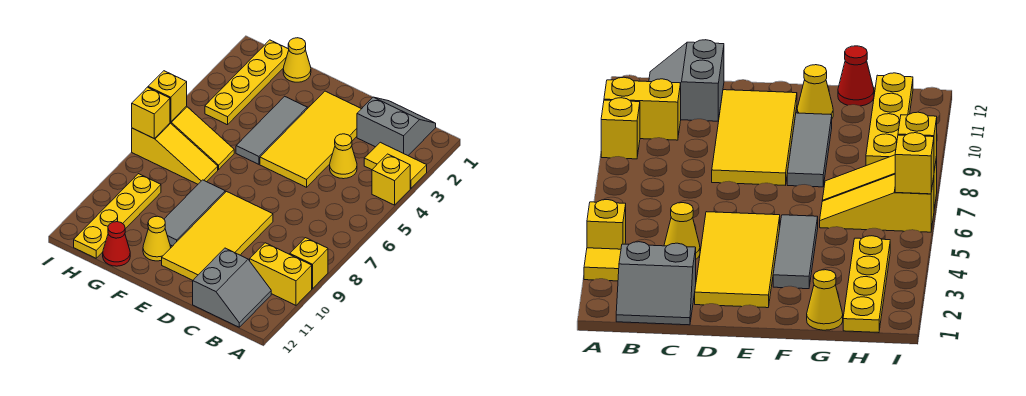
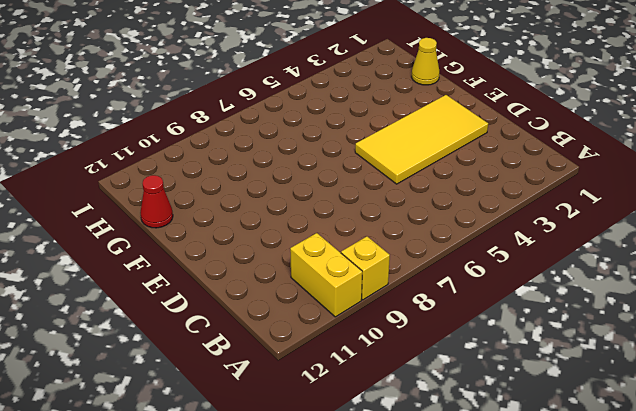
none -> yellow 1x2 tile [364,142,427,188]
none -> yellow 1x1 brick [372,154,410,205]
none -> grey 2x2 slope [357,97,436,155]

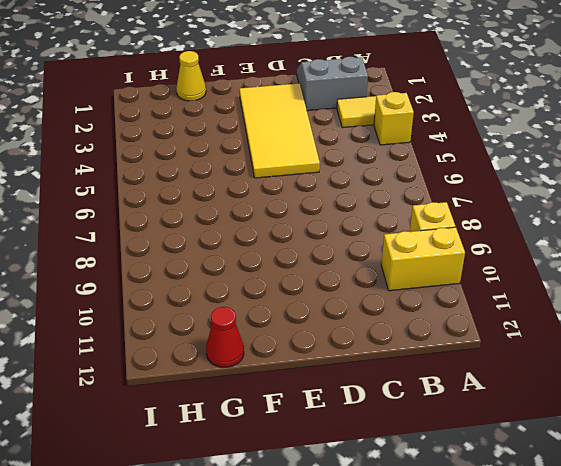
none -> grey 2x2 slope [193,248,271,327]
none -> yellow 1x1 cone [330,134,357,179]
none -> yellow 2x4 tile [162,192,273,280]

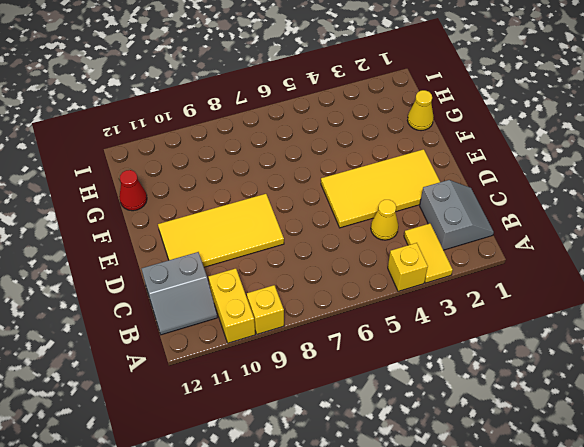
none -> grey 1x3 tile [236,96,307,164]
none -> grey 1x3 tile [164,180,225,246]
none -> yellow 1x1 cone [143,216,171,261]

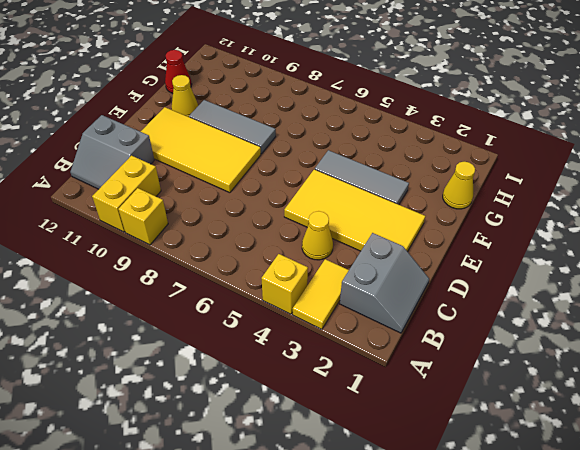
none -> yellow 1x3 slope [170,106,234,170]
none -> yellow 1x3 slope [132,123,218,184]
none -> yellow 1x4 plate [205,40,289,125]

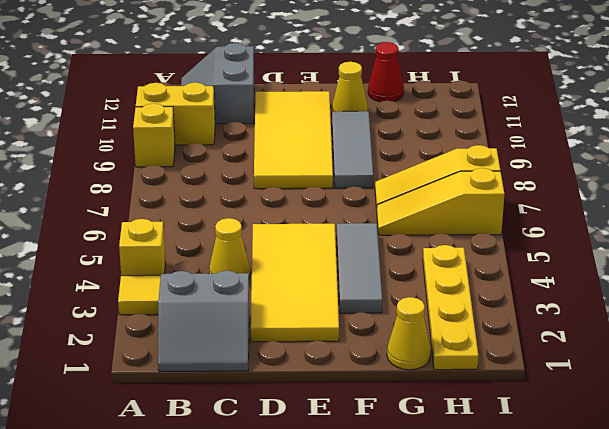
none -> yellow 1x4 plate [74,174,161,258]
none -> yellow 1x1 brick [148,71,187,122]
none -> yellow 1x1 brick [132,87,170,139]

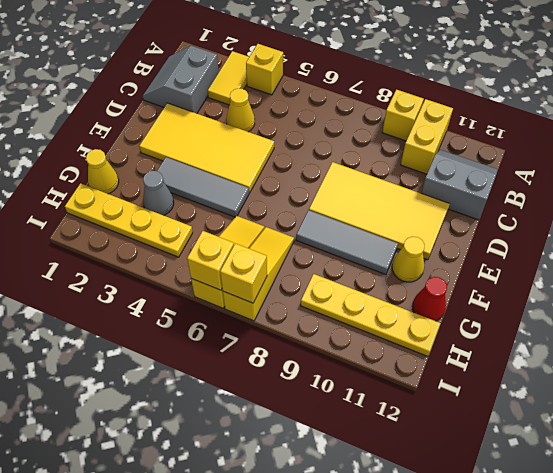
grey 1x1 cone [143,171,174,215] -> none

